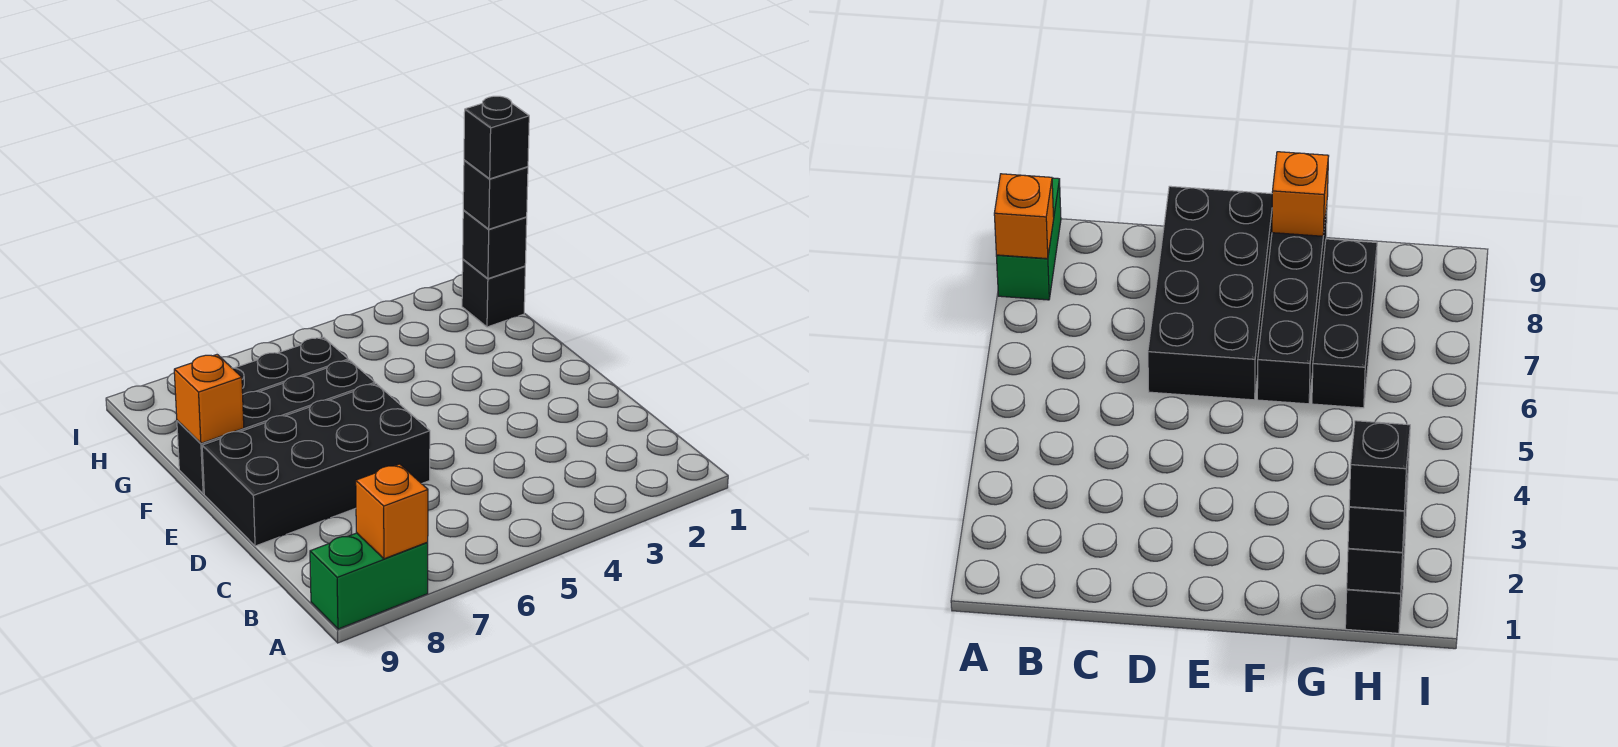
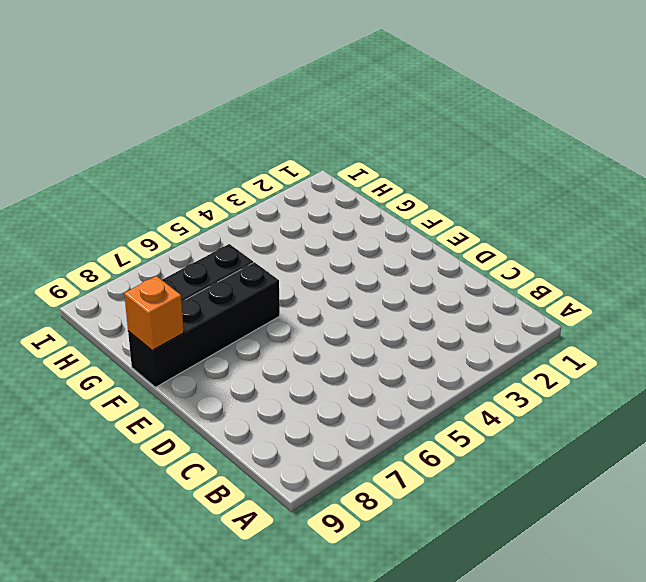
none -> green 1x2 brick [310,533,428,629]
none -> black 2x4 brick [202,384,430,546]

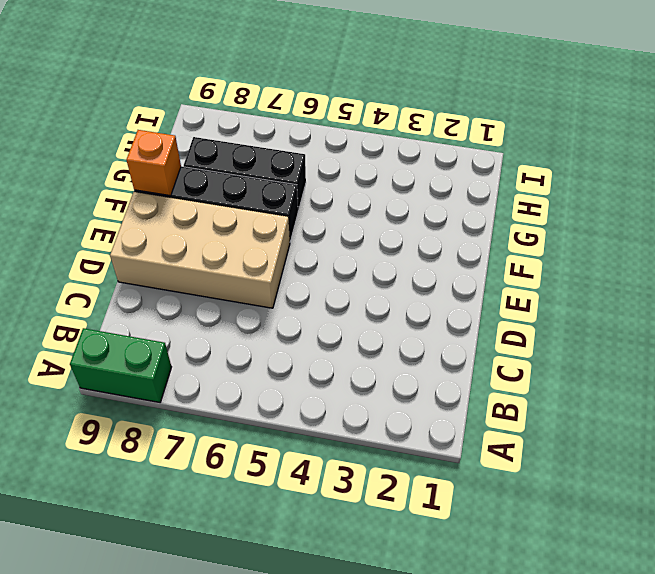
tan 2x4 brick [110,192,290,308] -> black 2x4 brick [202,384,430,546]
none -> black 1x1 brick [462,259,525,327]
none -> orange 1x1 brick [356,464,428,559]

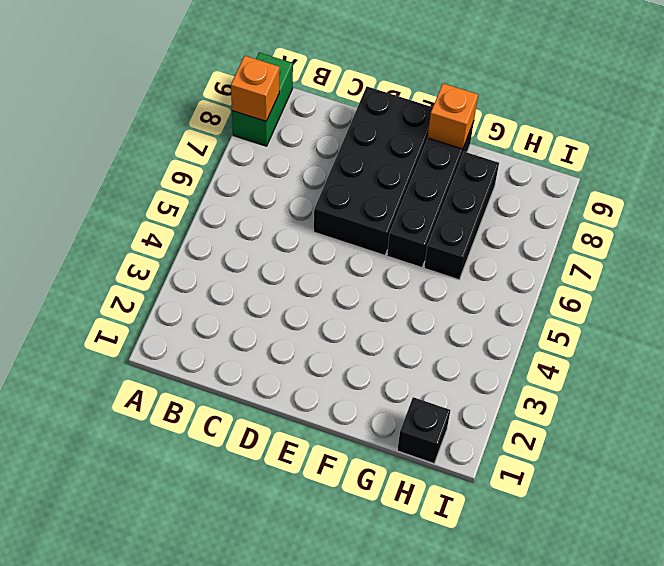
none -> black 1x1 brick [463,210,527,279]
none -> black 1x1 brick [463,160,528,229]

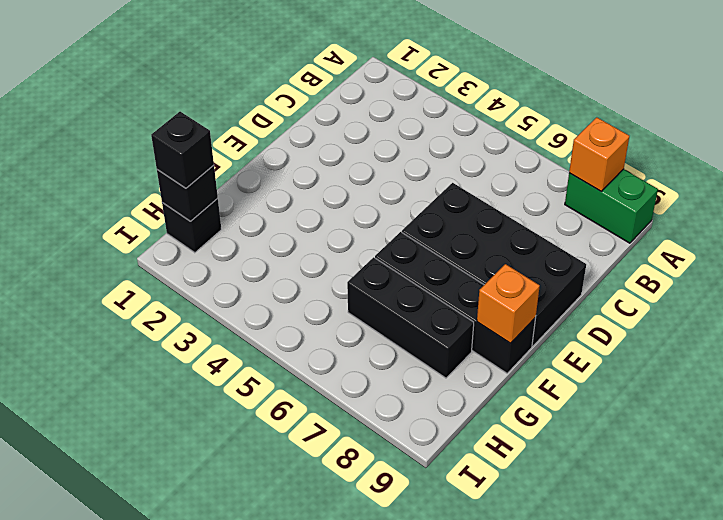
none -> black 1x1 brick [464,96,529,179]

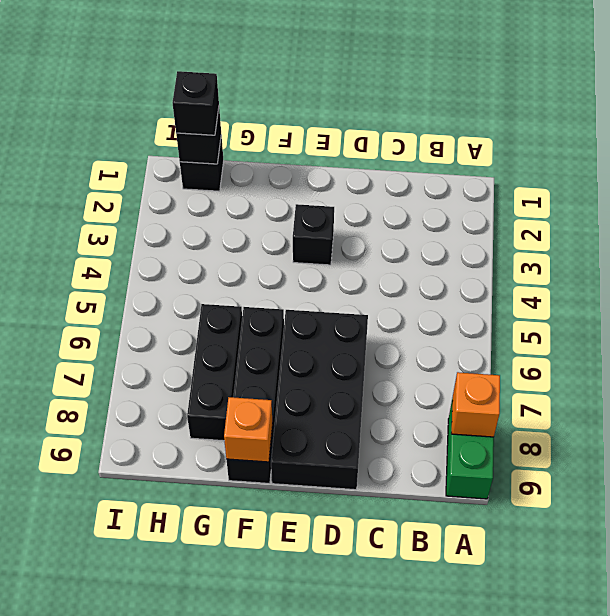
black 1x1 brick [293,204,334,265] -> black 1x1 brick moved to [464,96,529,179]

